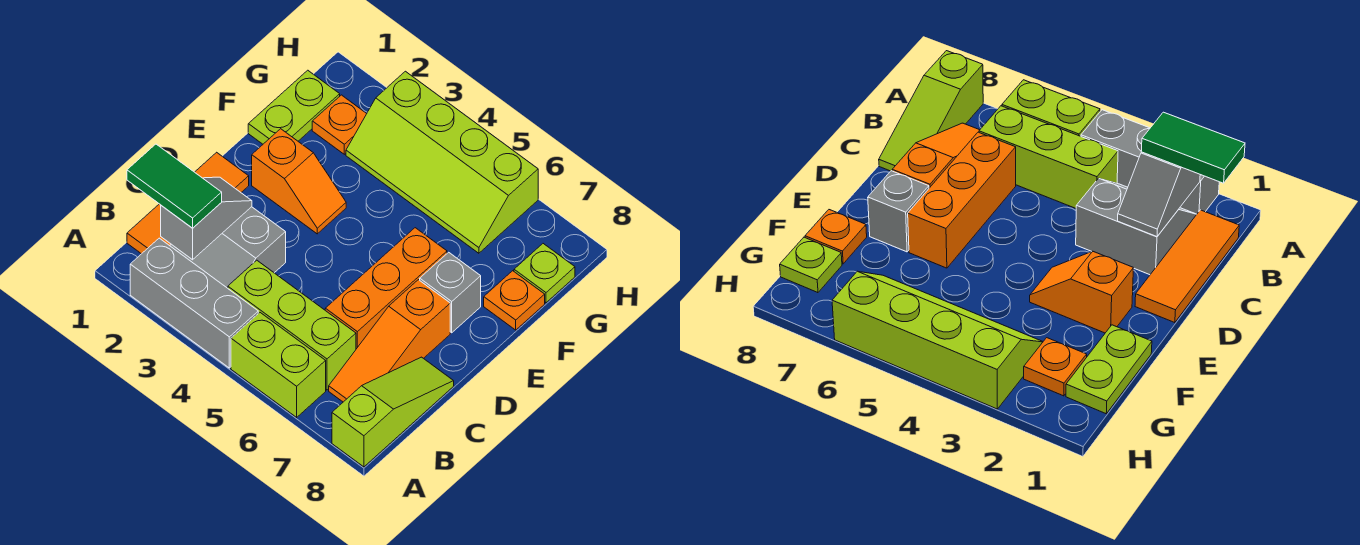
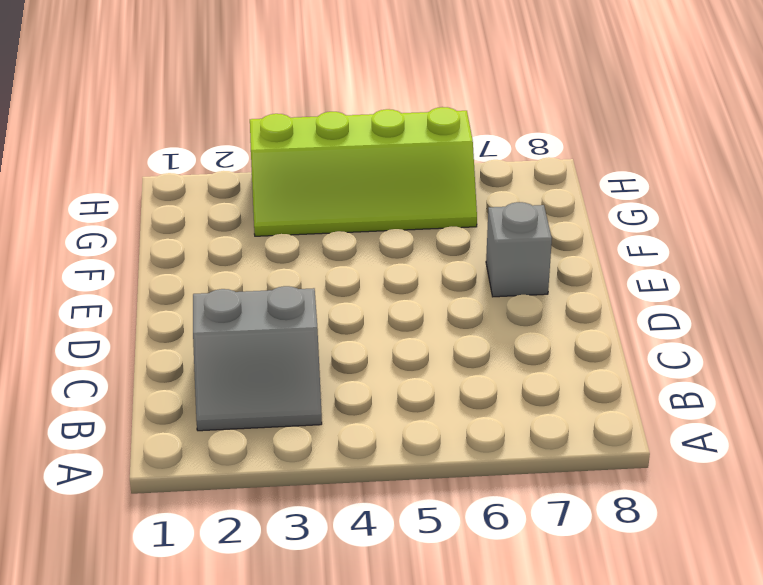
none -> grey 1x3 brick [130,238,258,368]
none -> lime 1x2 brick [231,313,326,417]
none -> lime 1x3 slope [332,357,454,467]

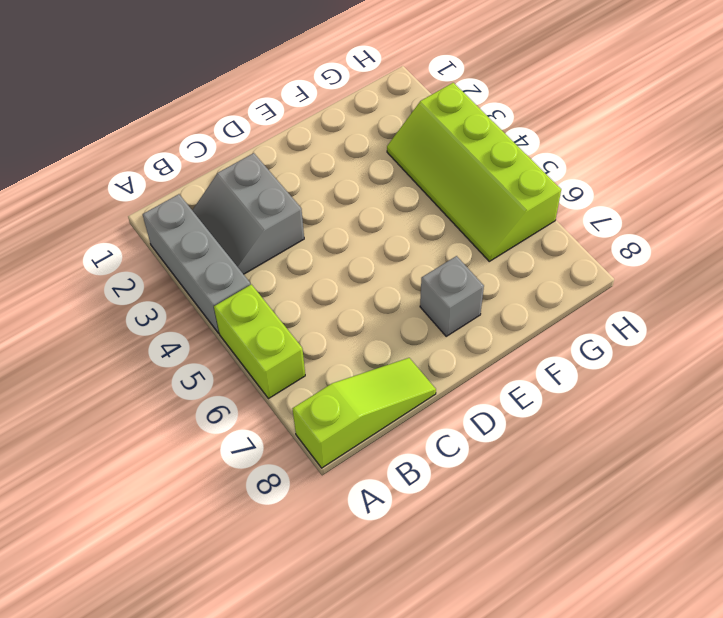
none -> orange 1x3 tile [127,152,249,254]
none -> lime 1x3 brick [228,260,356,390]
none -> orange 1x3 slope [329,280,450,402]

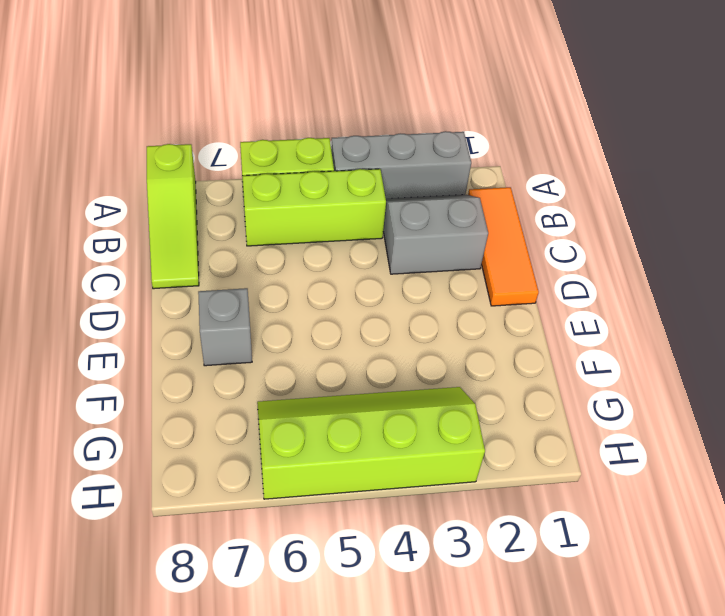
none -> orange 1x3 slope [329,280,450,402]
none -> orange 1x3 brick [325,228,447,349]
none -> orange 1x2 slope [252,129,346,234]

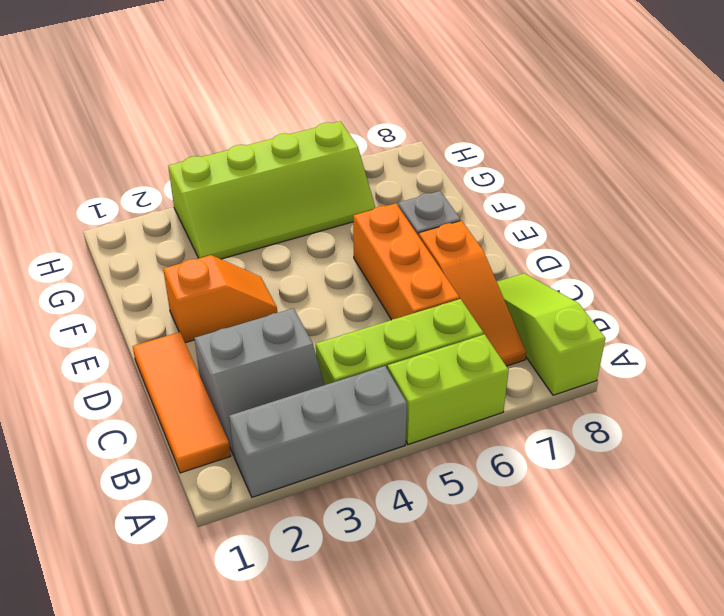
none -> lime 1x2 plate [248,70,340,144]
none -> orange 1x1 plate [484,271,545,330]
none -> orange 1x1 plate [312,95,367,154]

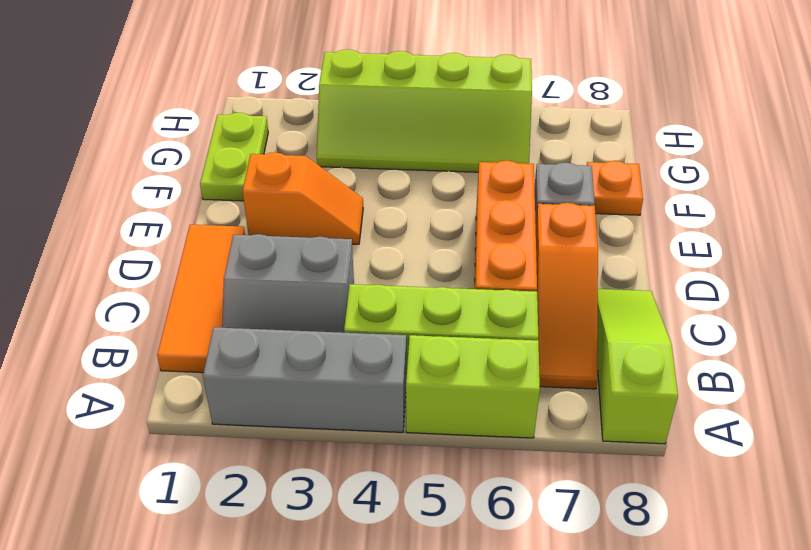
none -> orange 1x1 plate [312,95,367,154]
none -> lime 1x1 plate [514,244,575,303]
none -> grey 1x2 slope [161,177,252,260]

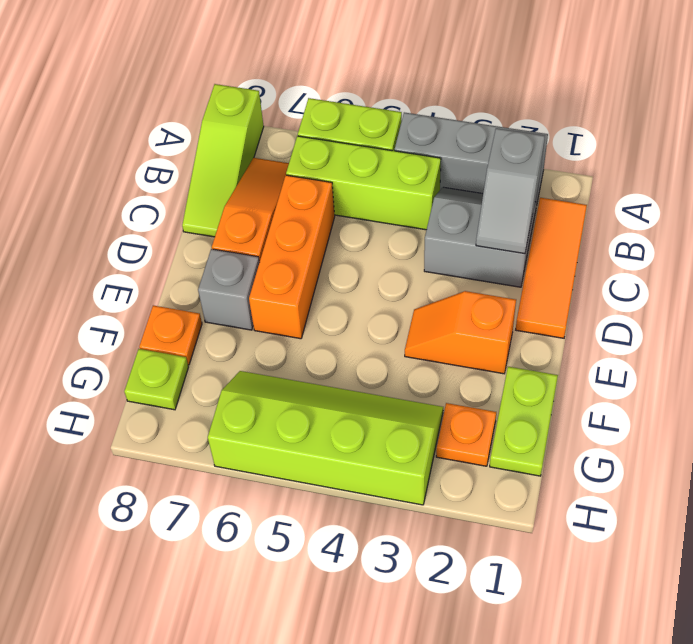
none -> green 1x2 tile [127,144,222,228]

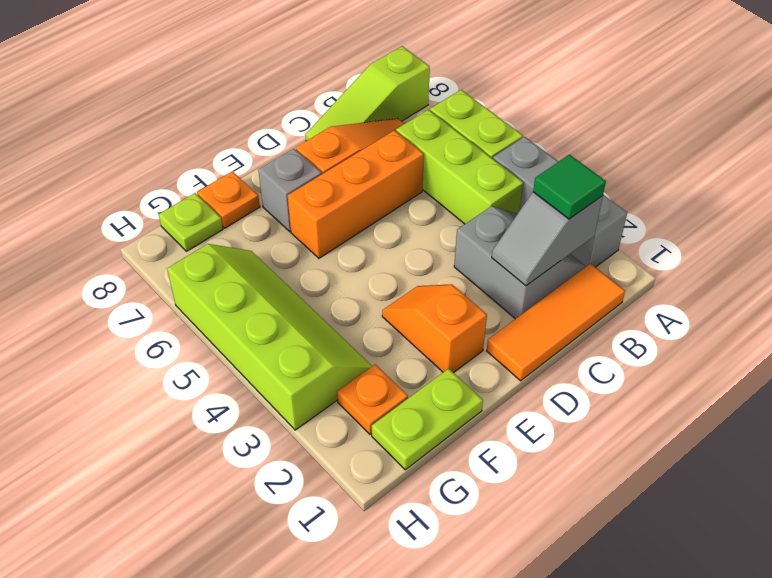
green 1x1 tile [533,155,606,219] -> green 1x2 tile [127,144,222,228]

